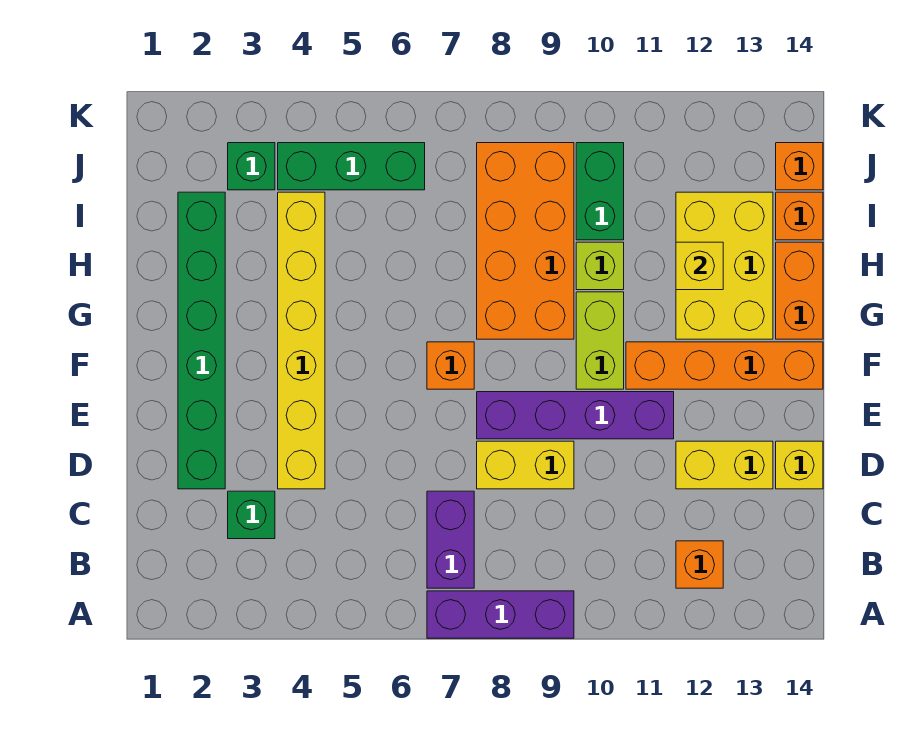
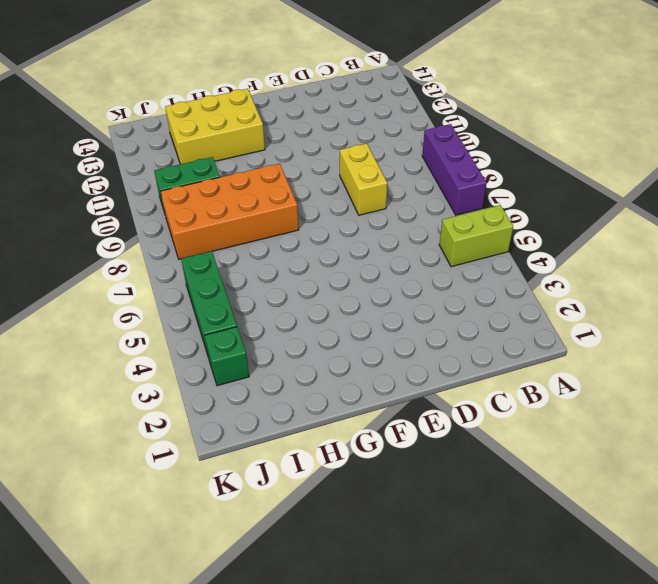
lime 1x2 brick [439,205,513,267] -> lime 1x2 brick moved to [576,292,624,389]
none -> purple 1x2 brick [427,491,474,588]
none -> orange 1x1 brick [676,541,723,588]
none -> green 1x1 brick [228,491,275,539]

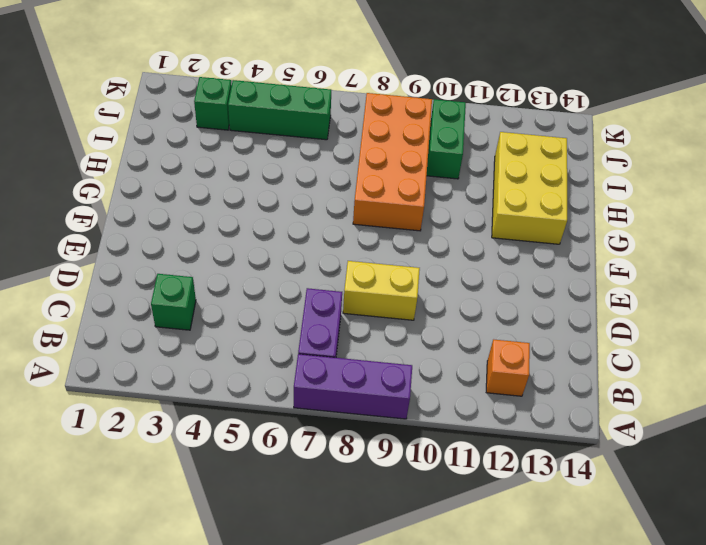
none -> green 1x6 brick [178,192,225,489]
none -> yellow 1x6 brick [278,192,325,489]
none -> yellow 1x2 brick [676,441,773,489]

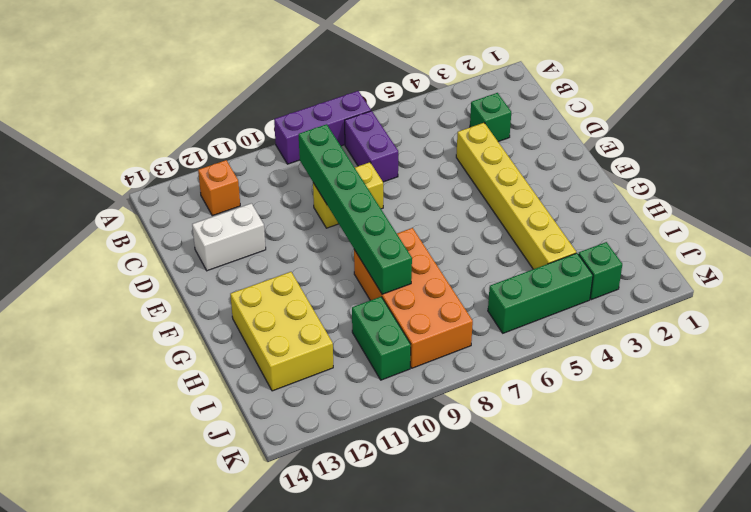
green 1x6 brick [299,124,412,294] -> green 1x6 brick moved to [178,192,225,489]
white 1x2 brick [192,203,266,271] -> yellow 1x2 brick [676,441,773,489]
none -> yellow 1x1 brick [776,441,823,489]
none -> purple 1x4 brick [477,392,674,439]
none -> orange 1x1 brick [427,342,474,389]

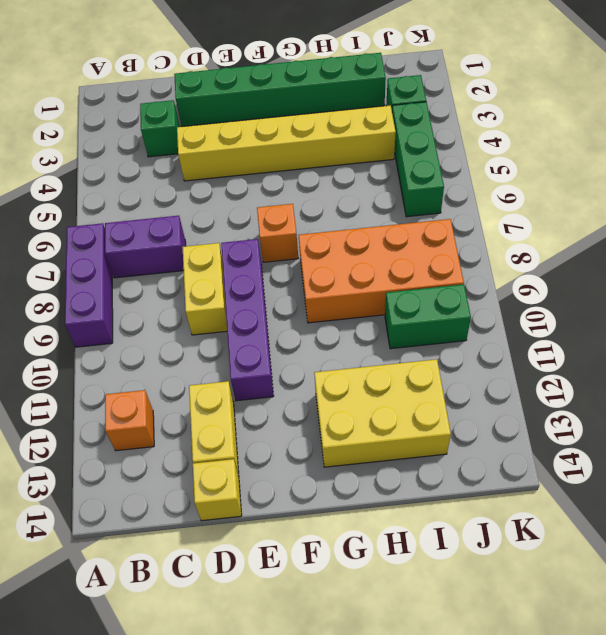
none -> lime 1x2 brick [576,292,624,389]
none -> orange 1x4 brick [626,342,823,389]
none -> orange 1x2 brick [776,242,823,339]

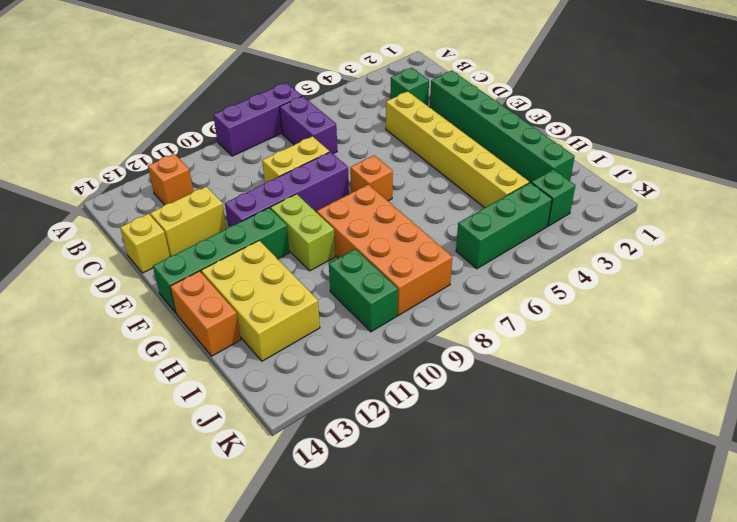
green 1x4 brick [153,208,290,313] -> orange 1x4 brick [626,342,823,389]
none -> lime 1x1 brick [576,242,624,290]
none -> orange 1x1 brick [776,192,823,240]
none -> orange 1x1 brick [776,143,823,190]

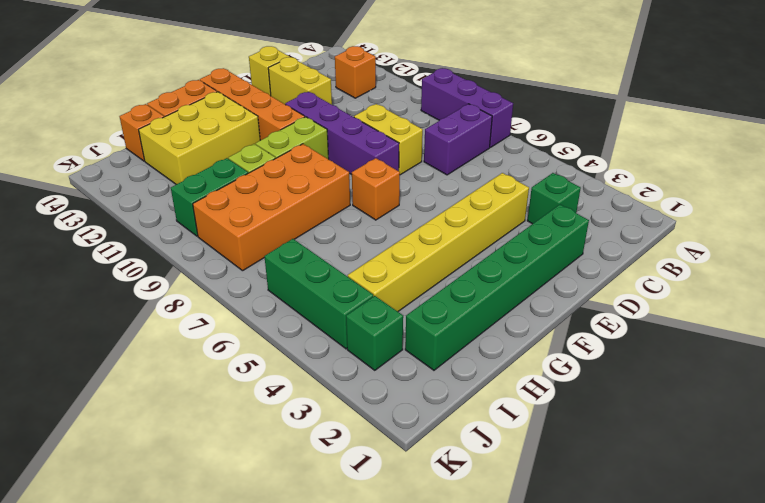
none -> orange 1x1 brick [776,143,823,190]
none -> yellow 1x1 brick [676,242,723,290]

